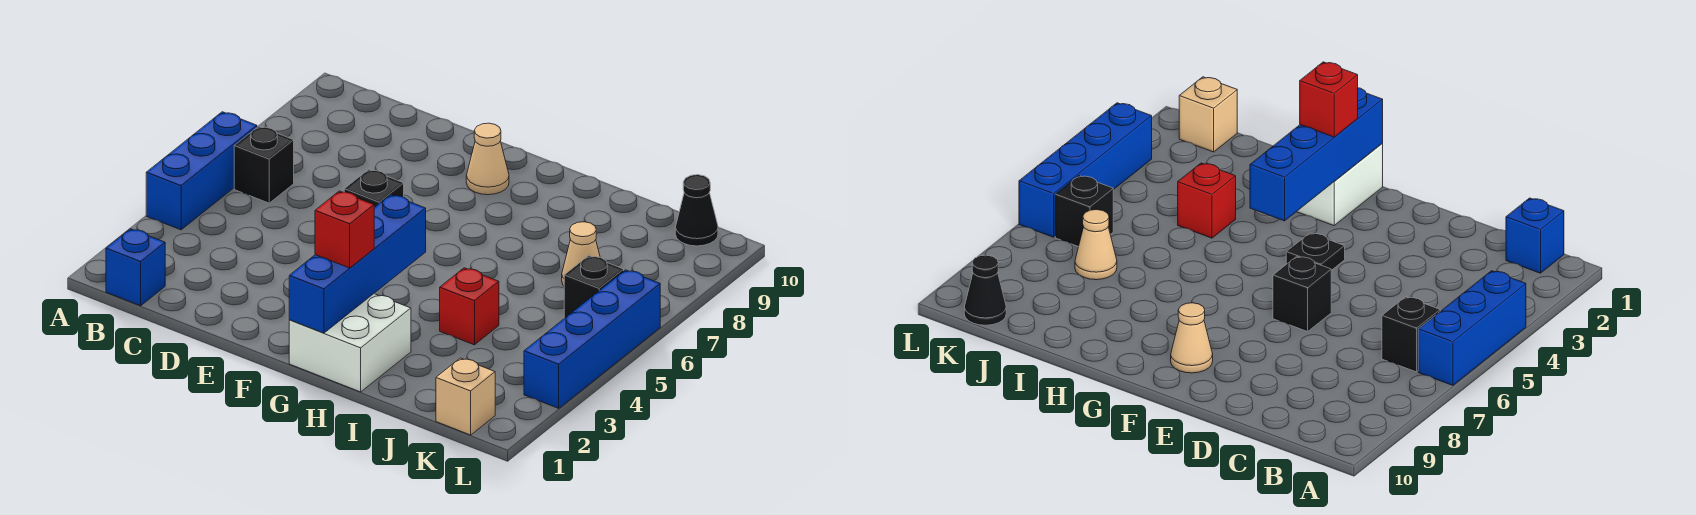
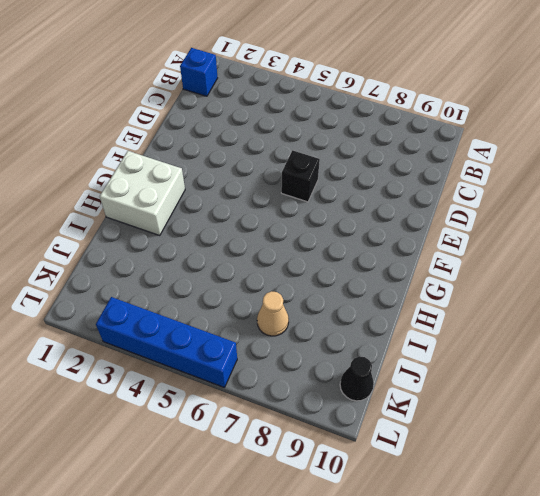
none -> blue 1x3 brick [146,112,257,230]
none -> black 1x1 brick [234,126,294,203]
none -> black 1x1 plate [1286,233,1345,270]

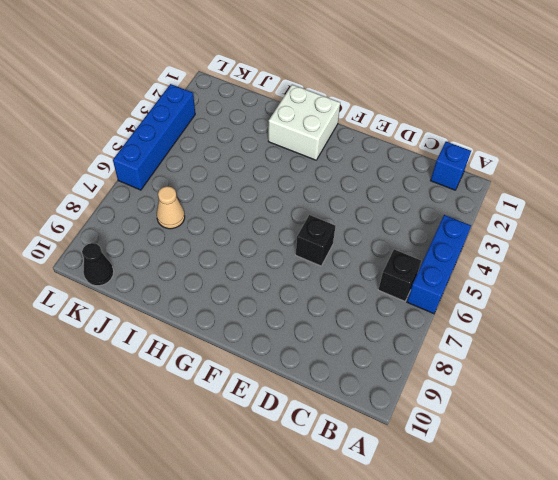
none -> black 1x1 plate [1286,233,1345,270]
none -> tan 1x1 cone [466,123,509,195]
none -> red 1x1 brick [440,268,499,345]

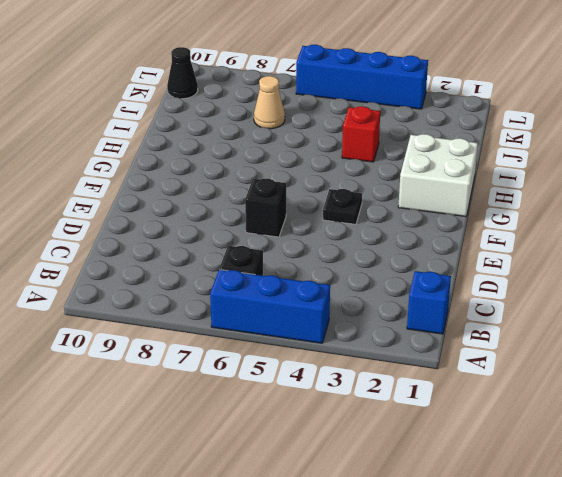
none -> tan 1x1 cone [466,123,509,195]
none -> tan 1x1 brick [436,358,495,435]
none -> black 1x1 brick [564,256,624,318]

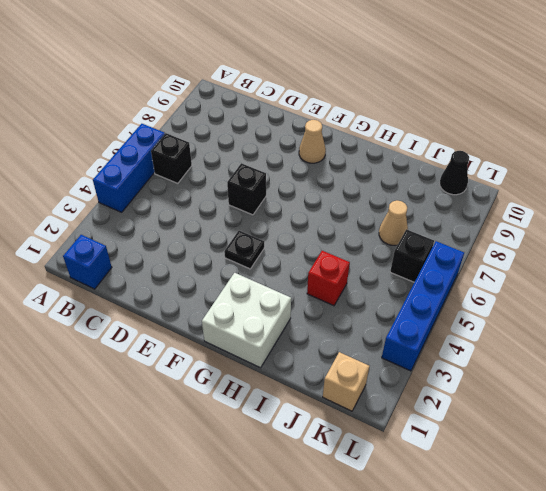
none -> blue 1x4 brick [289,195,426,333]
none -> red 1x1 brick [315,191,374,268]

